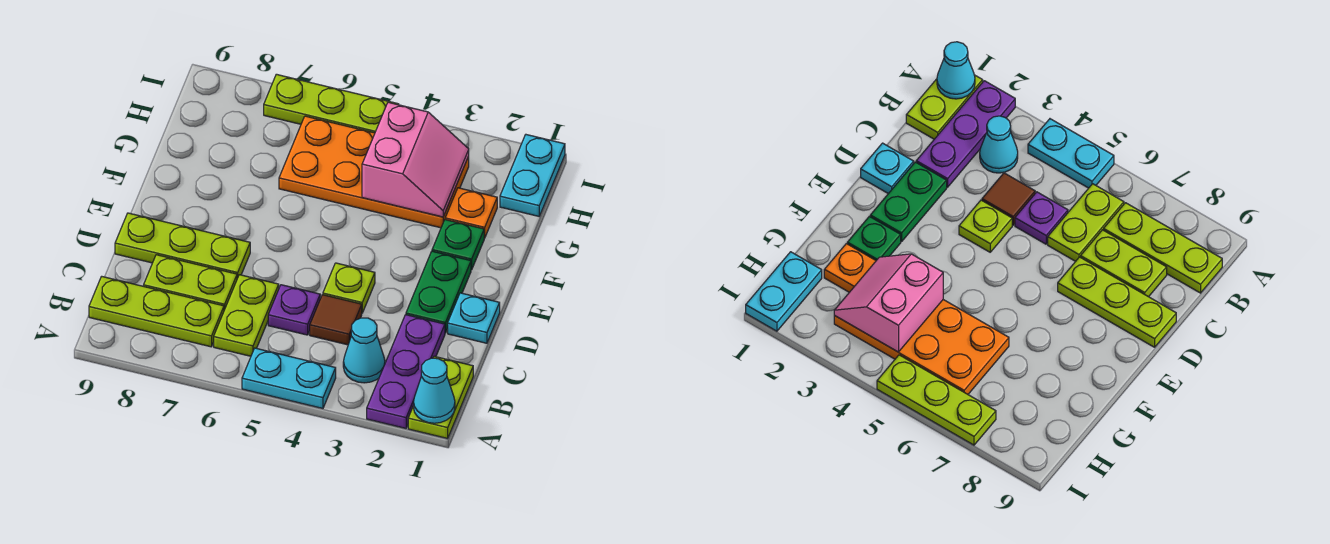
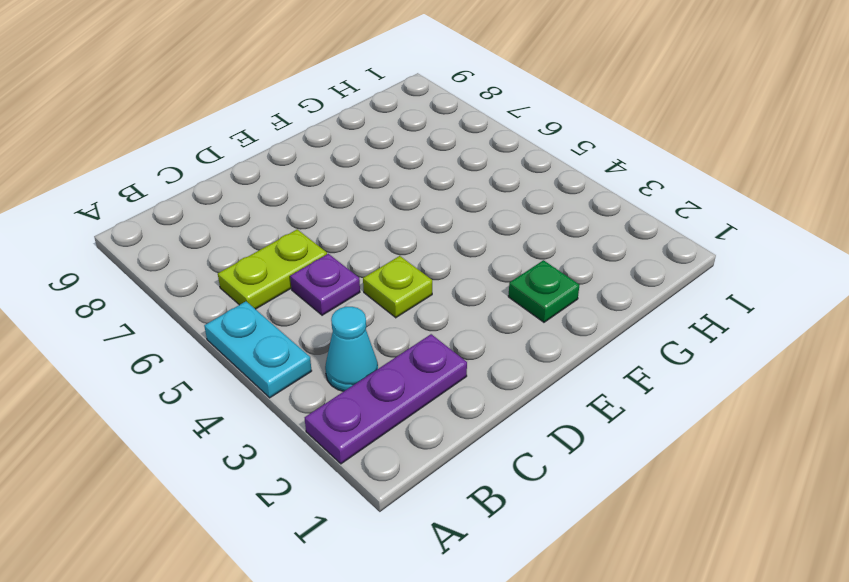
none -> lime 1x2 plate [408,356,473,438]
none -> lime 1x3 plate [89,276,224,347]
none -> brown 1x1 tile [310,295,362,345]

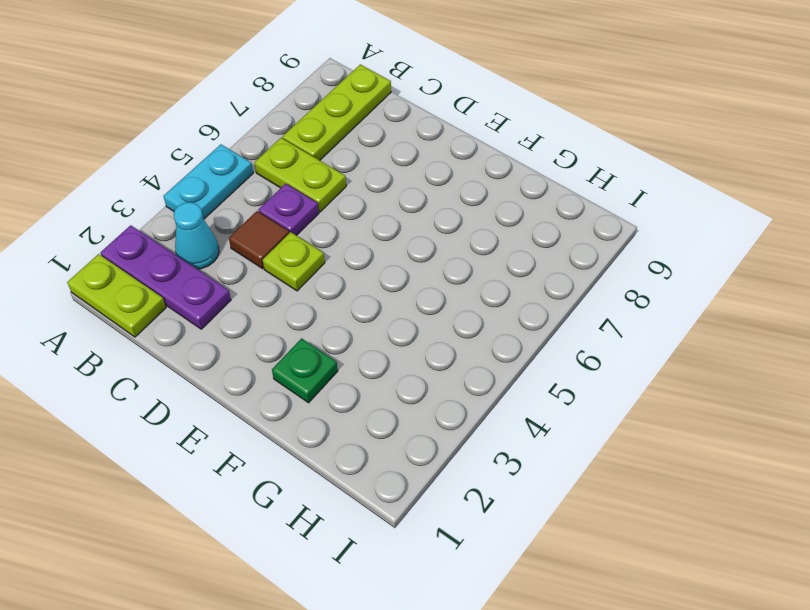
none -> lime 1x2 plate [144,255,237,310]
none -> cyan 1x1 plate [448,293,500,343]
none -> green 1x2 plate [406,251,471,333]

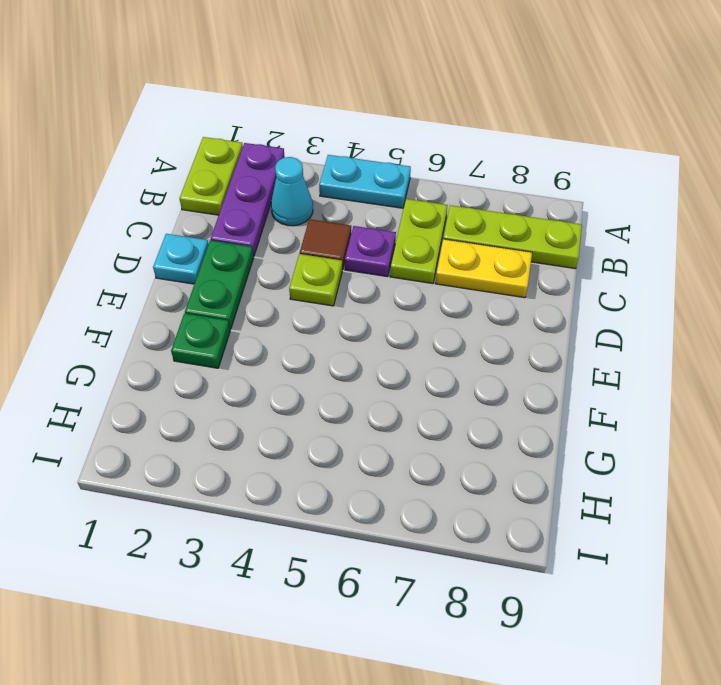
yellow 1x2 plate [436,239,532,298] -> lime 1x2 plate [144,255,237,310]
none -> lime 1x3 plate [115,213,250,278]
none -> orange 1x1 plate [445,188,497,238]
none -> orange 2x4 plate [279,116,469,228]

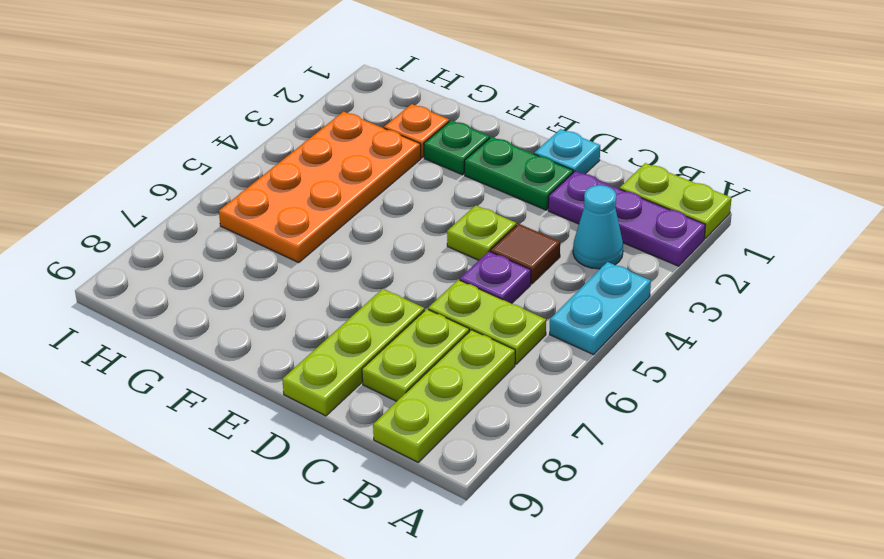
none -> cyan 1x2 plate [500,135,565,216]
none -> lime 1x3 plate [264,74,399,133]
none -> cyan 1x1 cone [414,358,455,423]

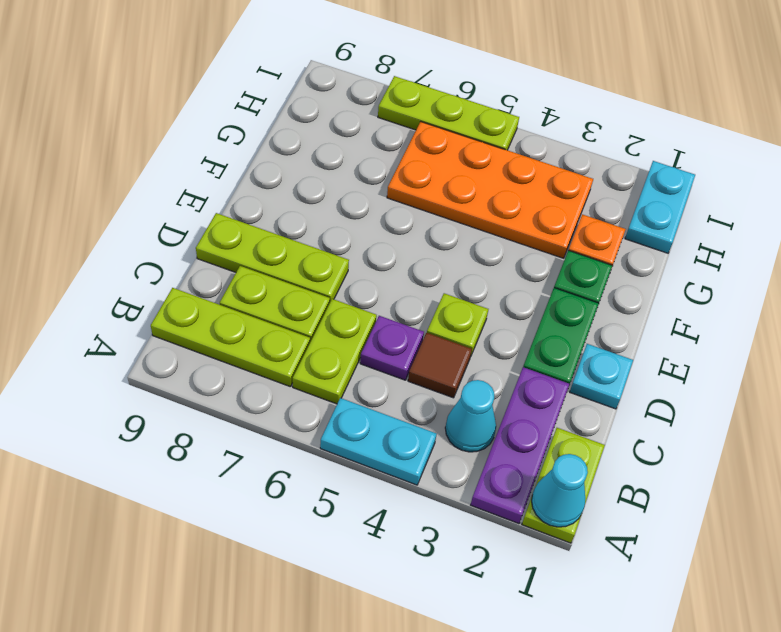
none -> pink 2x2 slope [362,102,469,217]

